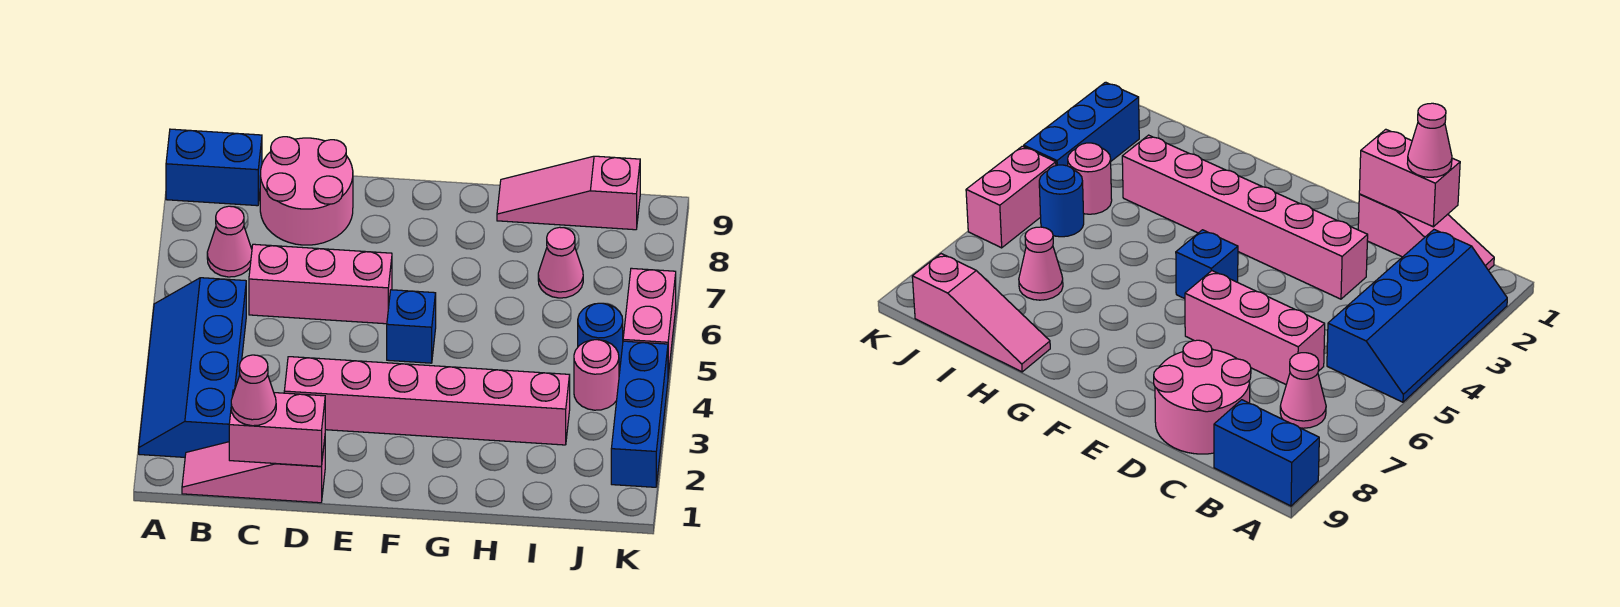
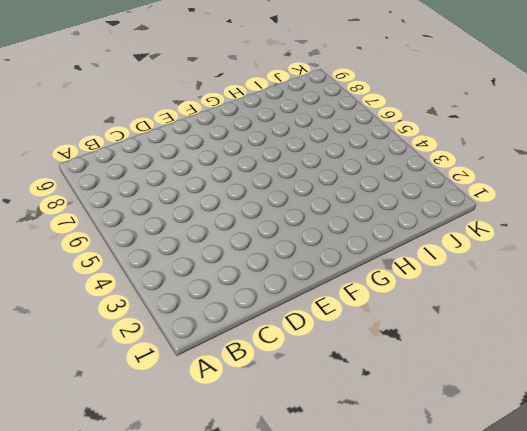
none -> blue 2x4 slope [139,278,246,457]
none -> blue 1x2 brick [166,129,262,206]
none -> pink 1x3 slope [182,439,325,503]

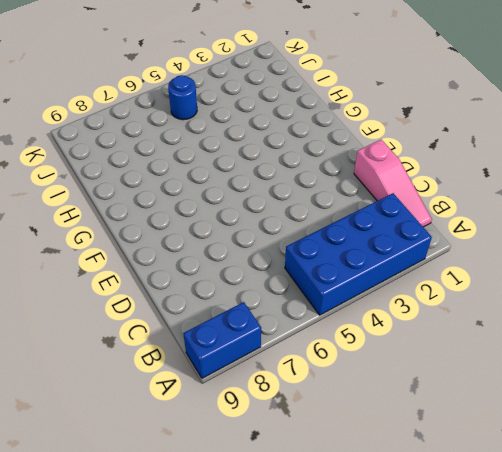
blue 2x4 brick [285,193,432,315] -> blue 2x4 slope [139,278,246,457]
blue 1x2 brick [183,302,261,378] -> blue 1x2 brick turned to [166,129,262,206]
none -> pink 1x1 cone [207,206,252,277]
none -> pink 1x3 brick [249,244,392,324]
none -> pink 2x2 round brick [260,137,353,245]

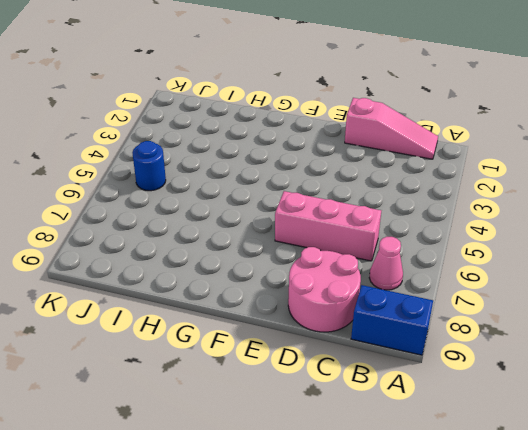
none -> blue 2x4 slope [139,278,246,457]
none -> pink 1x6 brick [284,357,570,445]
none -> blue 1x1 brick [387,290,436,363]

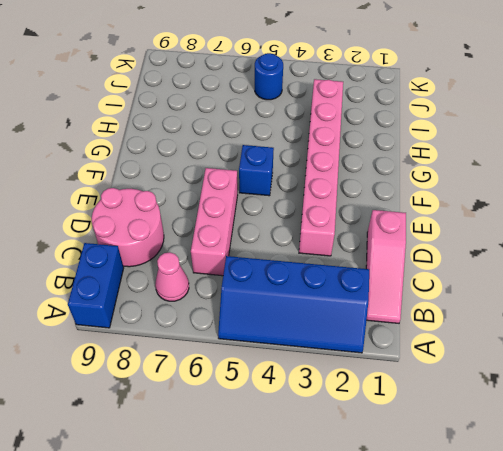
none -> pink 1x3 slope [497,156,640,230]
none -> pink 1x1 cone [538,227,583,298]
none -> pink 1x1 round brick [574,340,619,410]

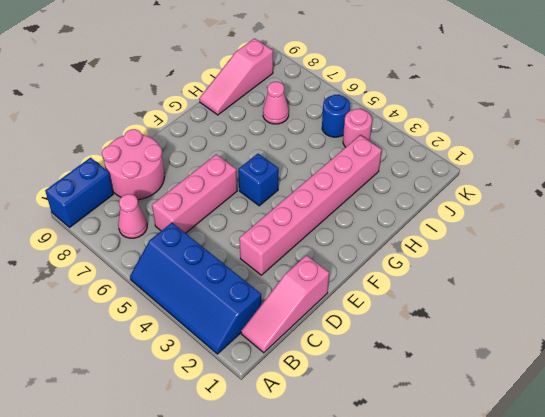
none -> blue 1x3 brick [611,341,668,487]
none -> pink 1x2 brick [623,268,676,375]
none -> pink 1x2 brick [229,390,325,466]

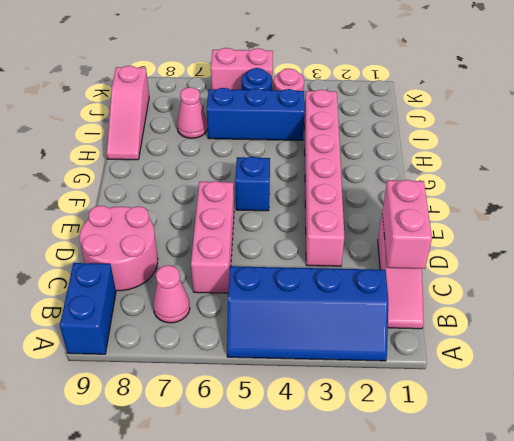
blue 1x3 brick [207,88,305,140] -> blue 1x3 brick moved to [611,341,668,487]
none -> pink 1x1 cone [231,355,276,426]

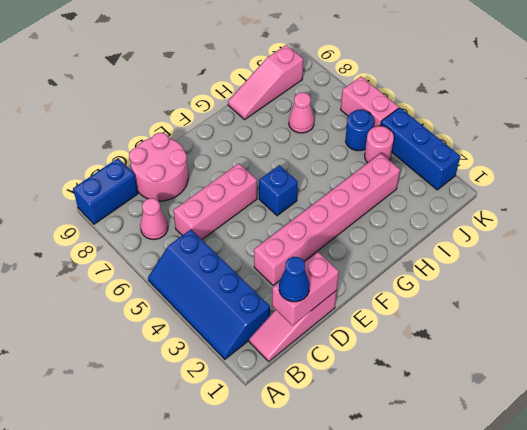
blue 1x1 cone [279,257,310,302] -> pink 1x1 cone [231,355,276,426]

